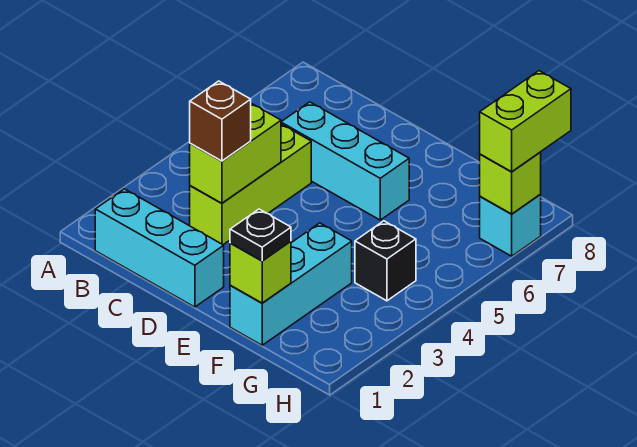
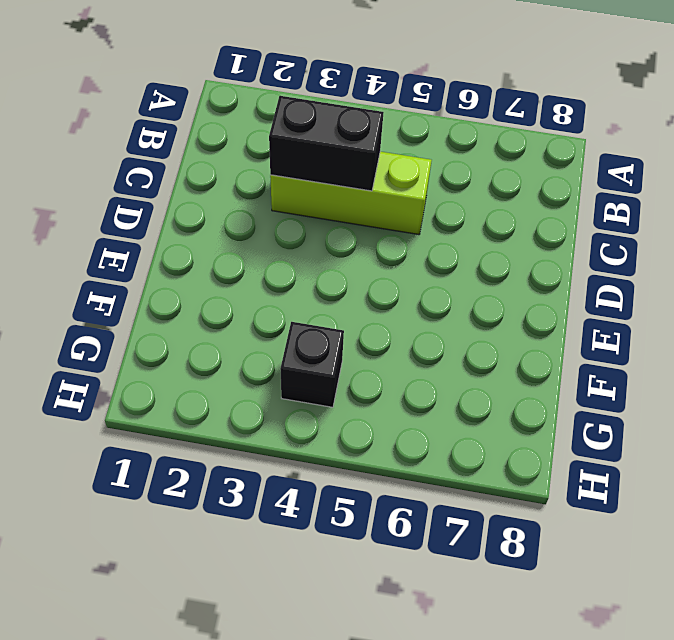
black 1x2 brick [269,96,384,191] -> lime 1x2 brick [190,103,281,203]
none -> cyan 1x3 brick [95,189,224,307]
none -> cyan 1x3 brick [281,102,409,220]
none -> cyan 1x3 brick [230,223,352,345]

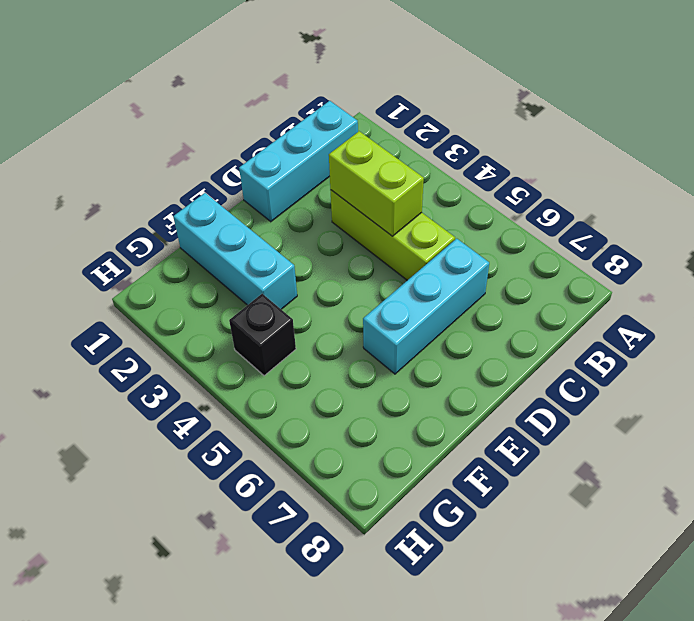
none -> cyan 1x1 brick [480,195,541,256]
none -> lime 1x1 brick [230,241,291,303]
none -> lime 1x1 brick [480,152,541,214]

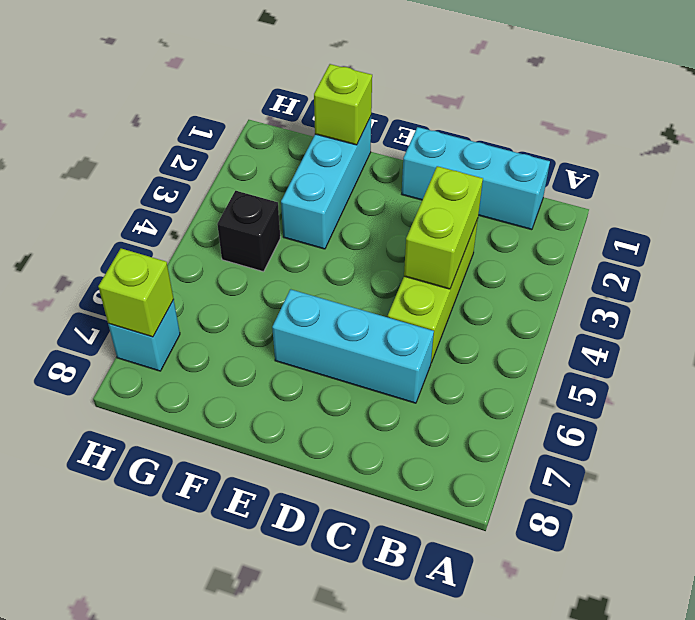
none -> brown 1x1 brick [190,81,251,161]
none -> black 1x1 plate [230,209,291,261]
none -> lime 1x2 brick [480,71,571,172]

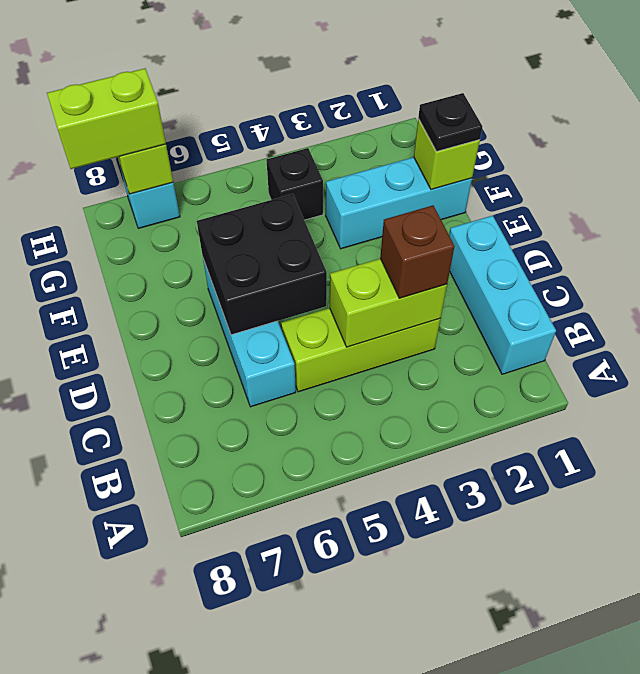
black 2x2 brick [197,194,327,335] -> none

